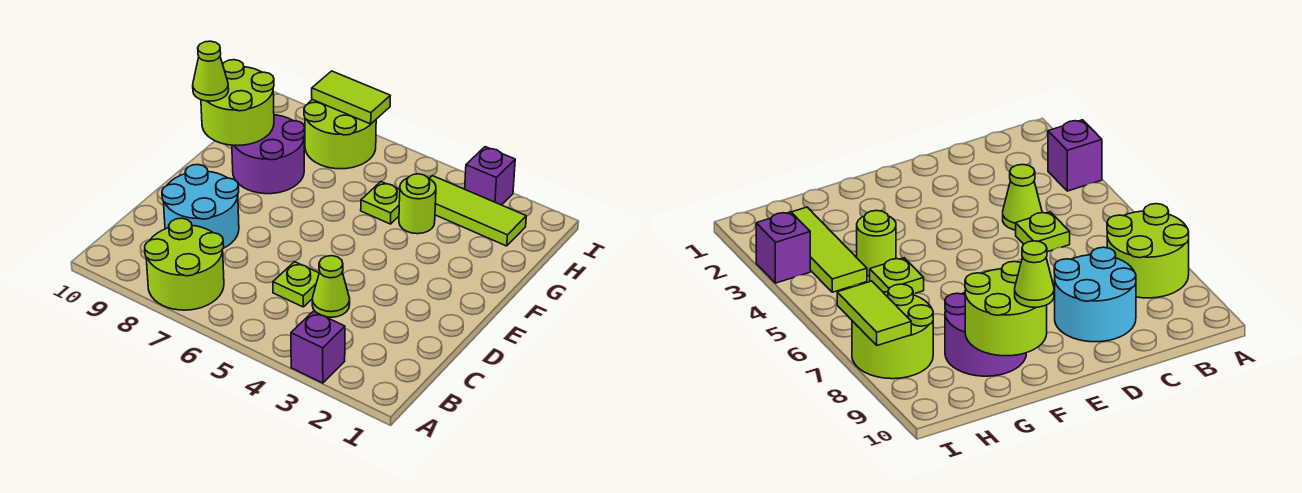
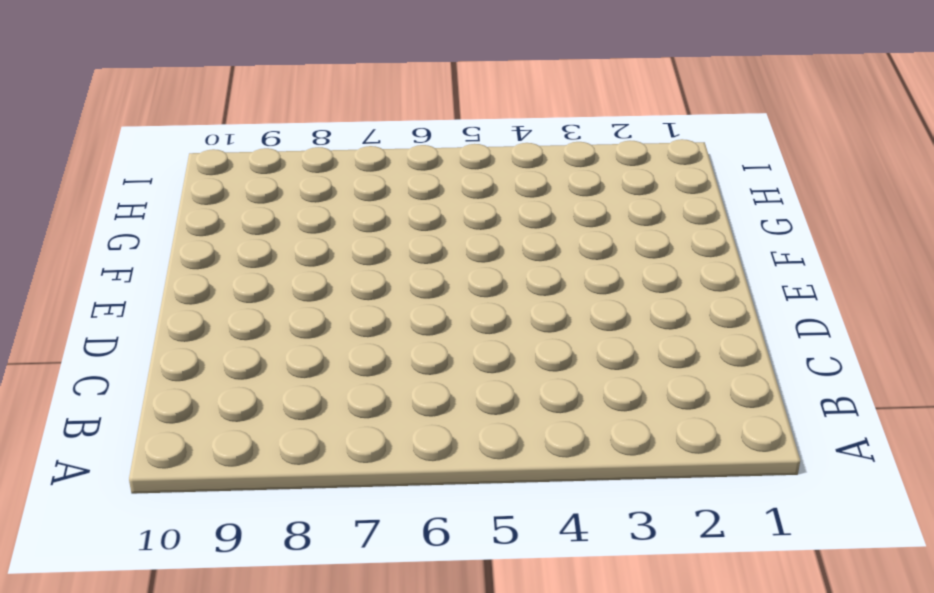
none -> purple 1x1 brick [291,311,345,383]
none -> lime 2x2 round brick [145,218,224,310]
none -> lime 1x1 cone [312,256,350,317]

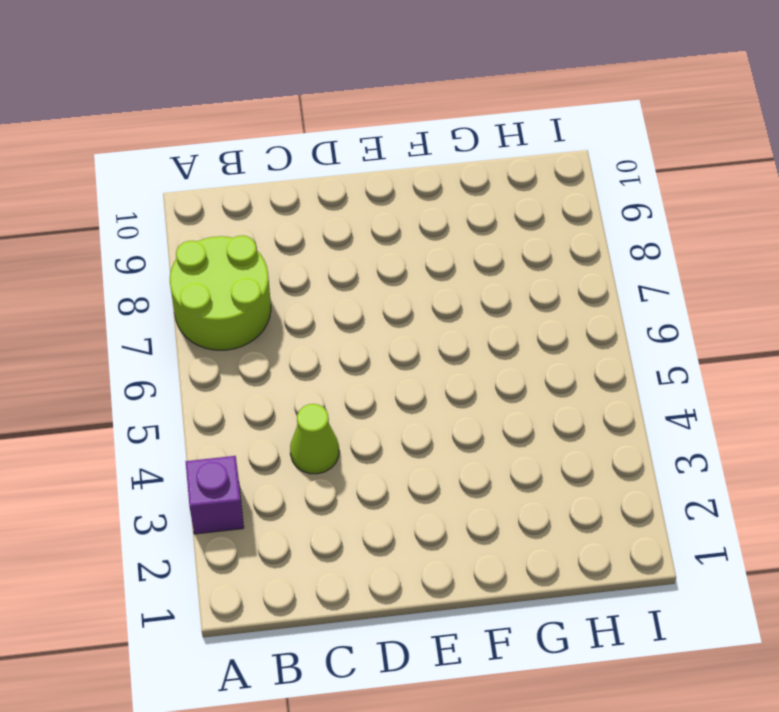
none -> lime 1x1 plate [273,262,319,307]
none -> cyan 2x2 round brick [162,165,239,248]
none -> purple 2x2 round brick [232,115,305,194]

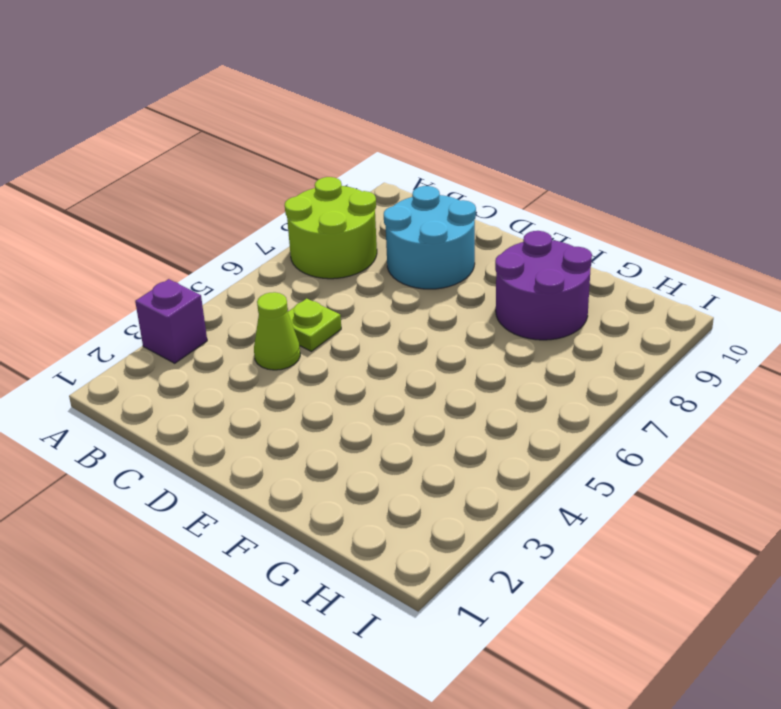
none -> lime 1x1 round brick [399,174,436,234]
none -> lime 1x1 plate [361,182,400,224]
none -> lime 1x3 tile [429,176,526,246]

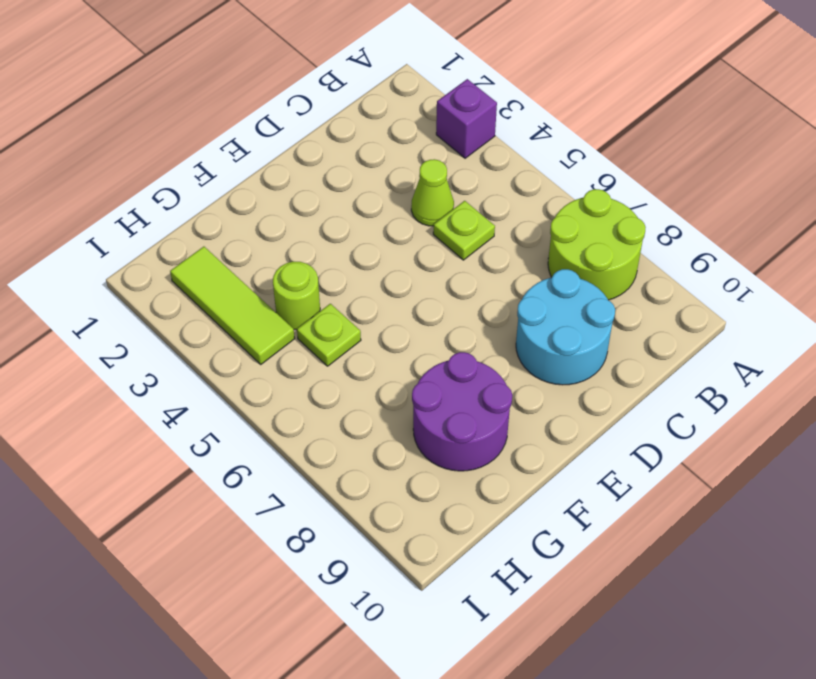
none -> lime 2x2 round brick [304,100,376,169]
none -> purple 1x1 brick [465,147,515,205]
none -> lime 2x2 round brick [201,60,274,146]

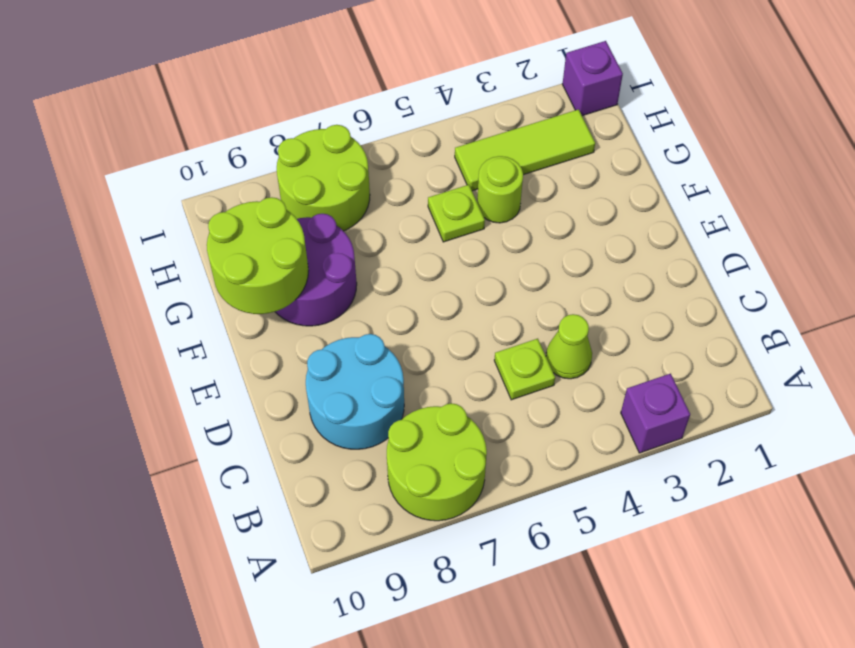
purple 1x1 brick [562,41,623,116] -> purple 1x1 brick moved to [465,147,515,205]
none -> lime 1x2 tile [312,71,390,124]
none -> lime 1x1 cone [193,41,229,101]

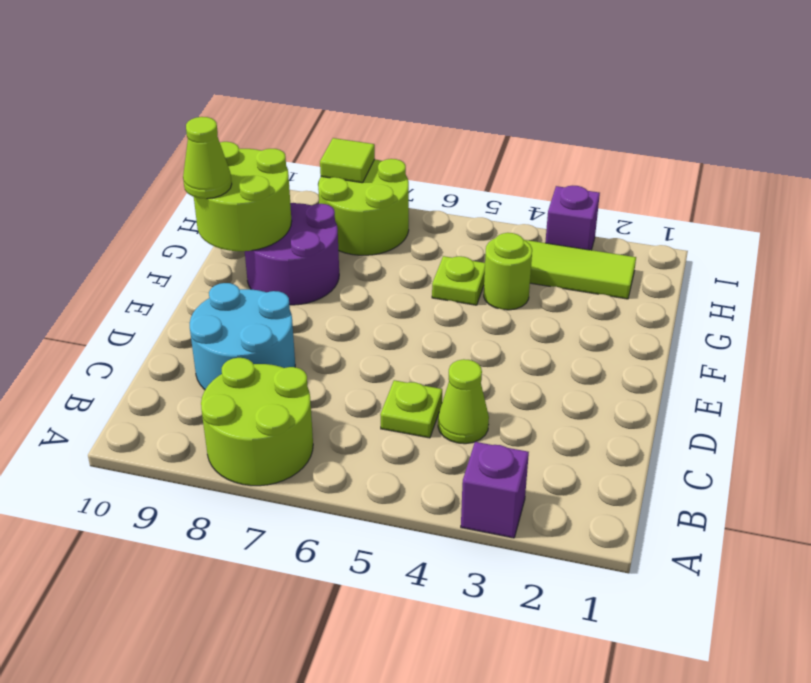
lime 1x1 tile [320,138,375,183] -> lime 1x2 tile [312,71,390,124]

